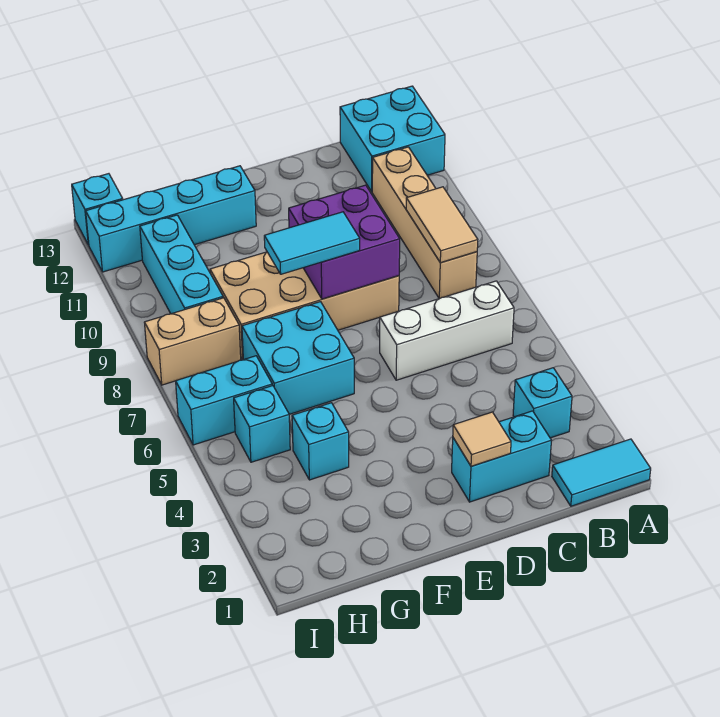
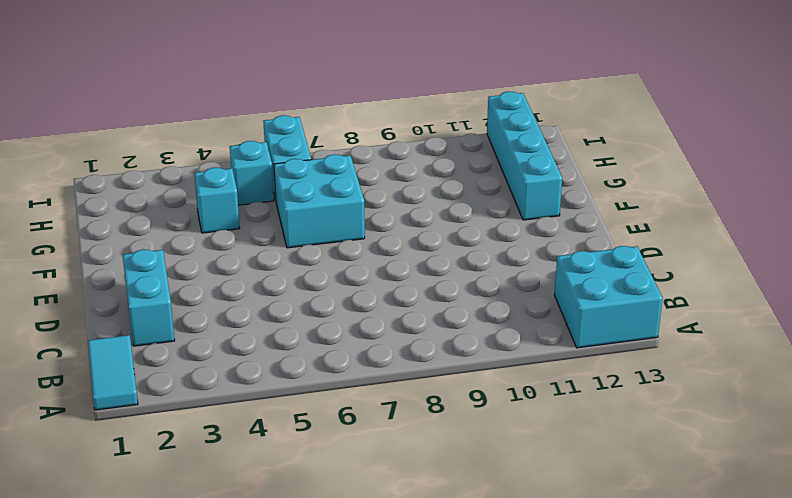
none -> cyan 1x1 brick [513,368,572,438]
none -> white 1x3 brick [380,281,514,380]
none -> tan 1x4 brick [372,147,477,299]

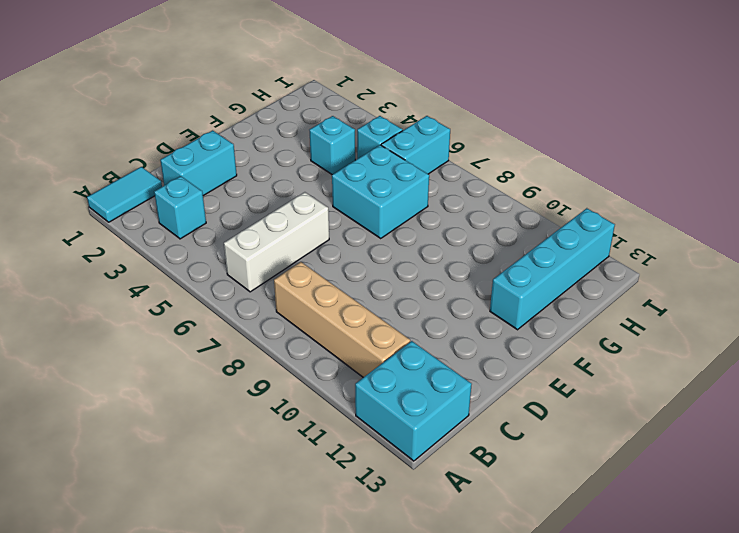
none -> tan 2x4 brick [210,252,399,359]
none -> tan 1x2 brick [144,298,241,385]
none -> cyan 1x3 brick [140,215,223,314]

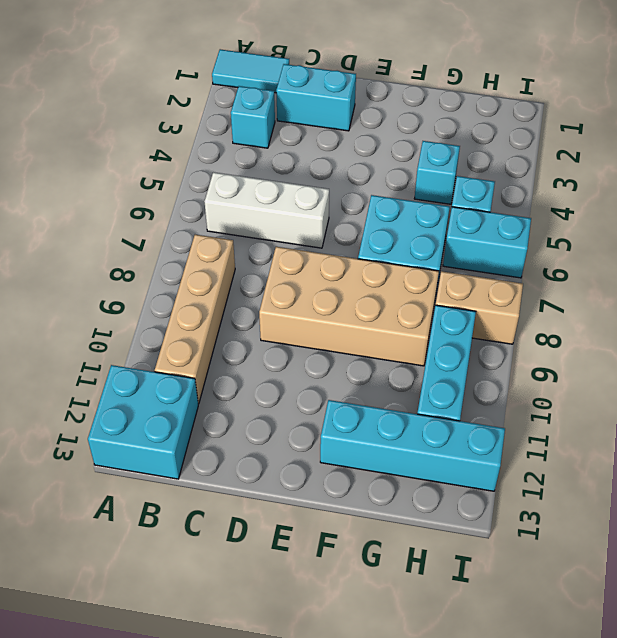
none -> cyan 1x1 brick [72,174,123,245]
none -> tan 1x2 tile [406,187,478,263]
none -> tan 1x1 tile [453,412,511,466]

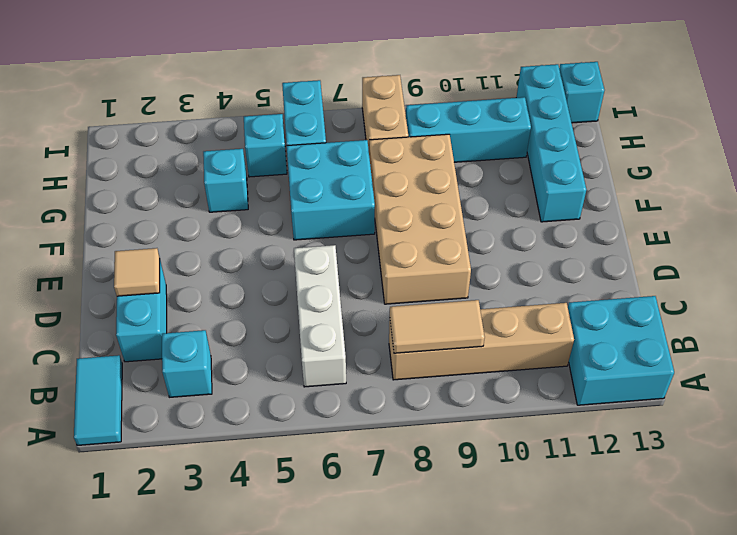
none -> purple 2x2 brick [289,185,400,299]
none -> cyan 1x2 tile [264,212,360,274]

